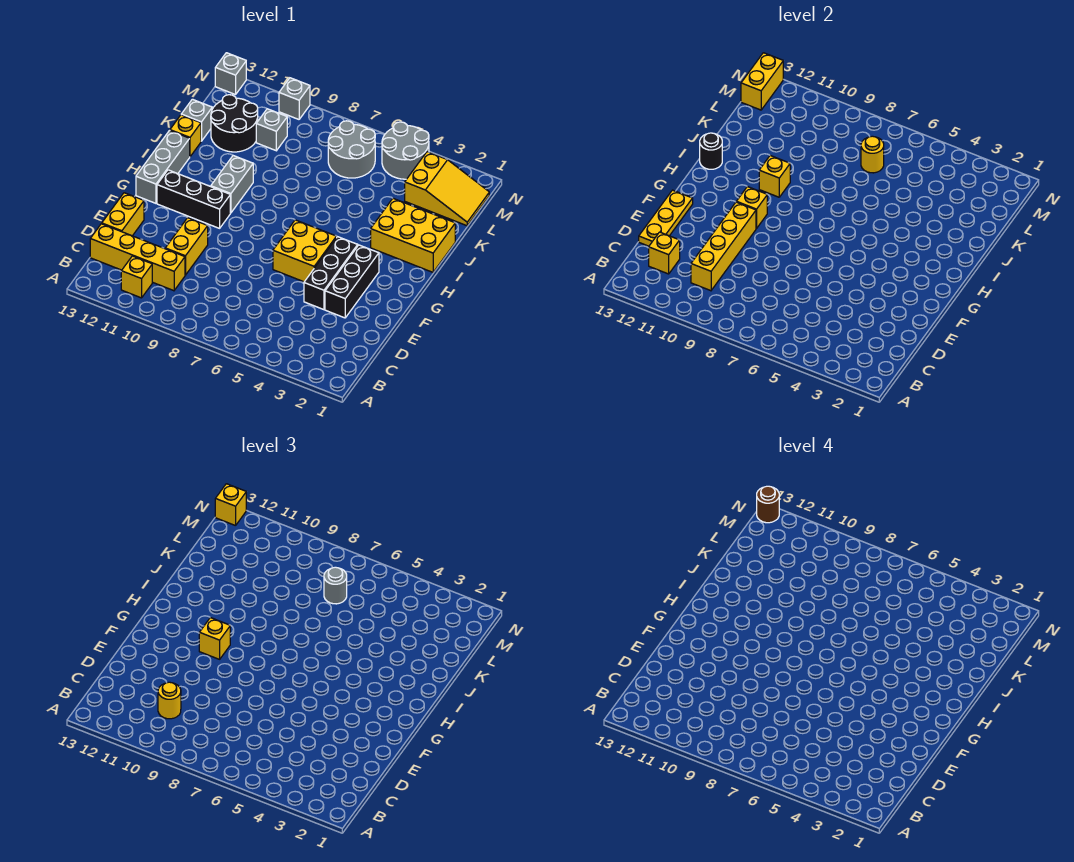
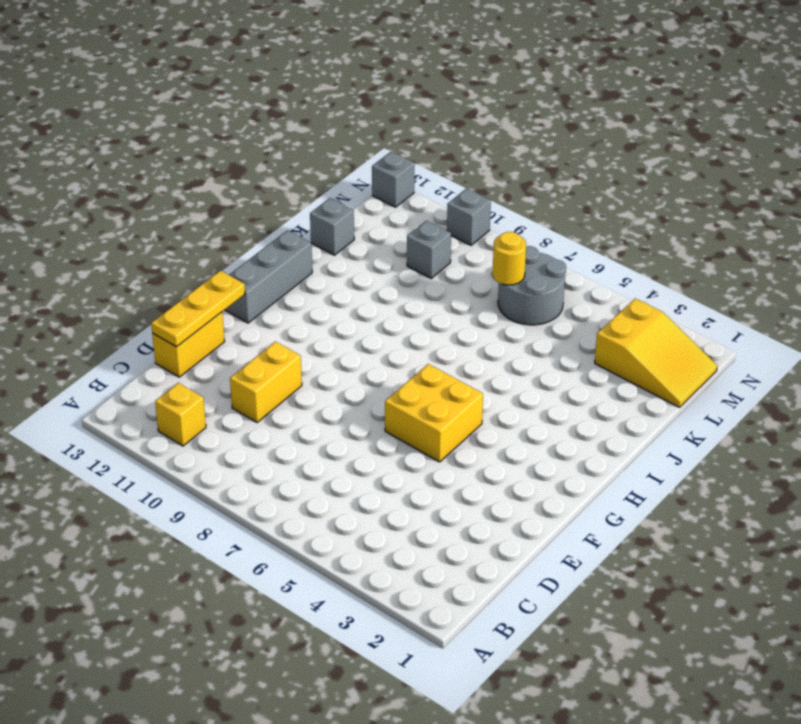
none -> yellow 1x4 brick [90,224,185,291]
none -> black 1x3 brick [325,245,379,318]
none -> black 1x3 brick [304,237,358,310]
none -> black 1x3 brick [157,170,230,228]

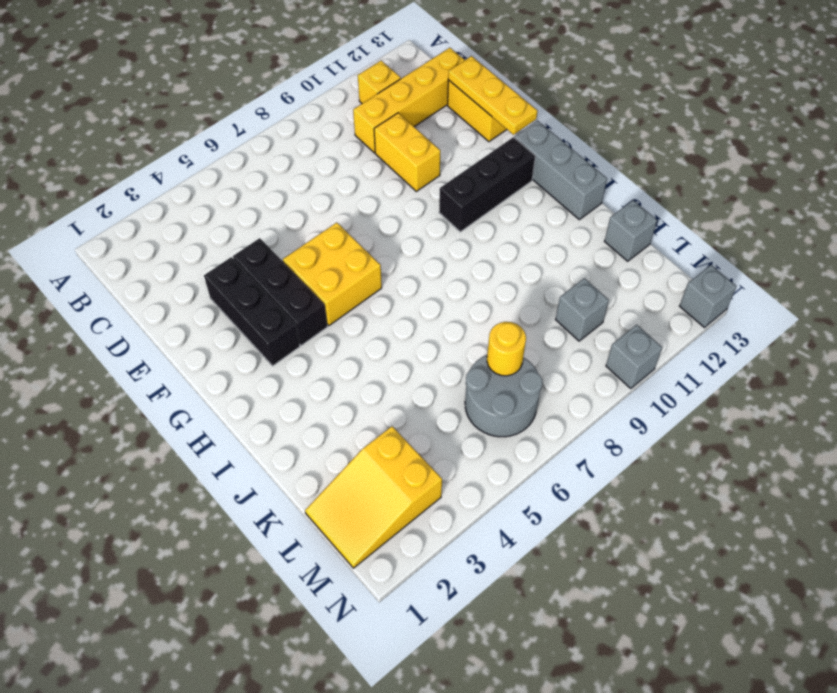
none -> grey 1x2 brick [211,156,253,213]
none -> yellow 2x3 brick [371,198,455,272]
none -> yellow 1x1 brick [170,115,201,156]
none -> black 2x2 round brick [211,95,258,152]

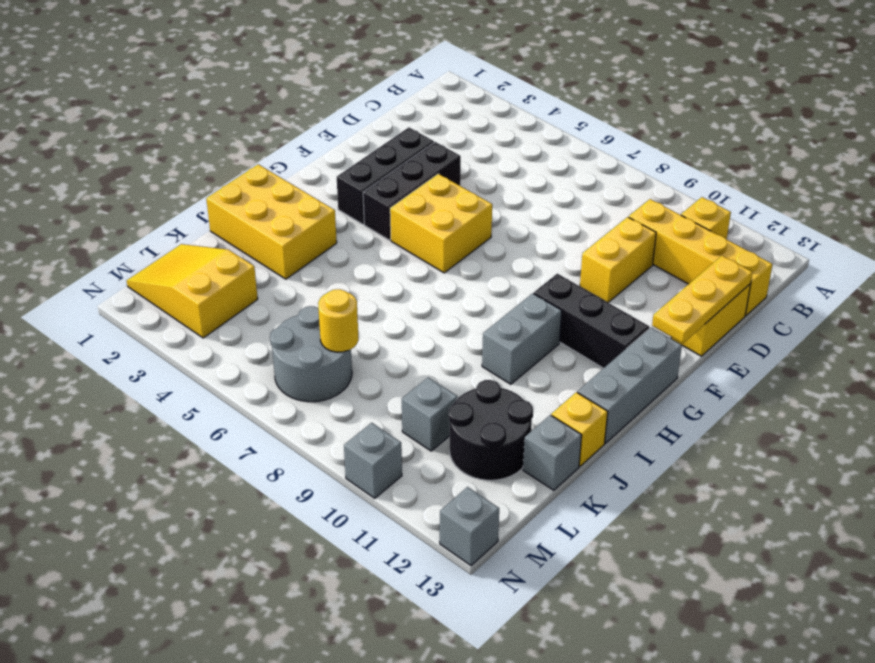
none -> grey 2x2 round brick [382,122,429,179]
none -> yellow 1x4 brick [691,202,756,291]
none -> yellow 1x1 brick [649,232,680,274]
none -> yellow 1x1 brick [736,187,767,228]

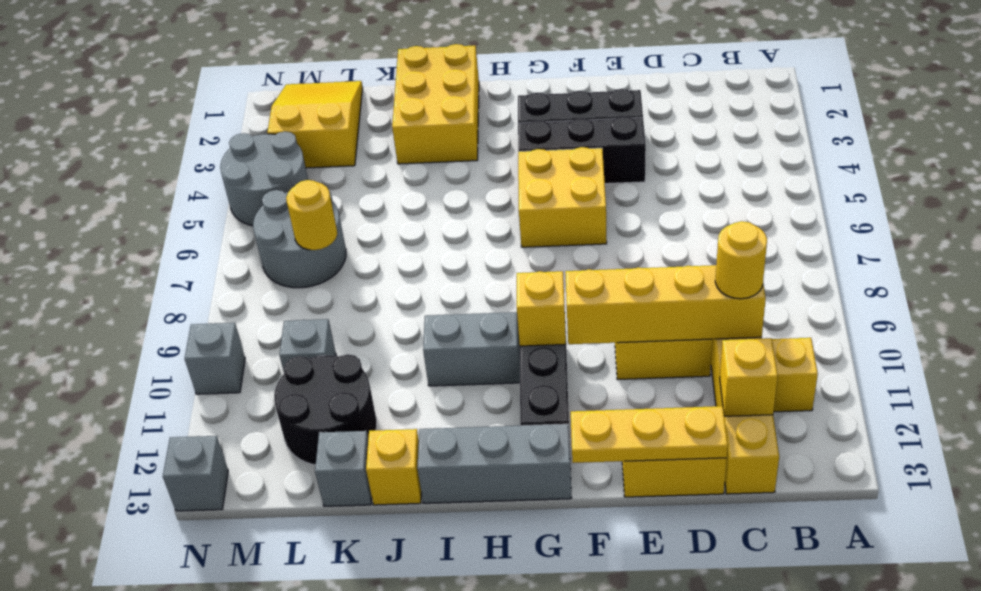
none -> yellow 1x1 brick [759,156,790,197]
none -> black 1x1 round brick [700,133,722,169]
none -> yellow 1x2 brick [741,53,783,110]
none -> yellow 1x1 brick [199,618,230,659]

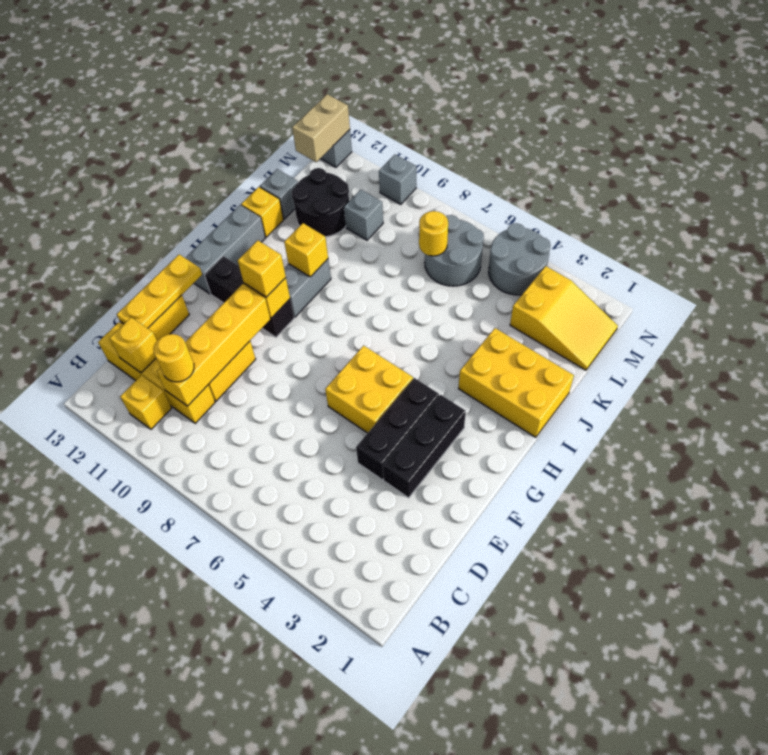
tan 1x2 brick [292,94,350,162] -> yellow 1x2 brick [741,53,783,110]
none -> black 1x1 round brick [700,133,722,169]
none -> grey 1x1 round brick [324,567,347,604]
none -> yellow 1x1 brick [215,484,246,526]
none -> brown 1x1 round brick [757,486,779,523]

